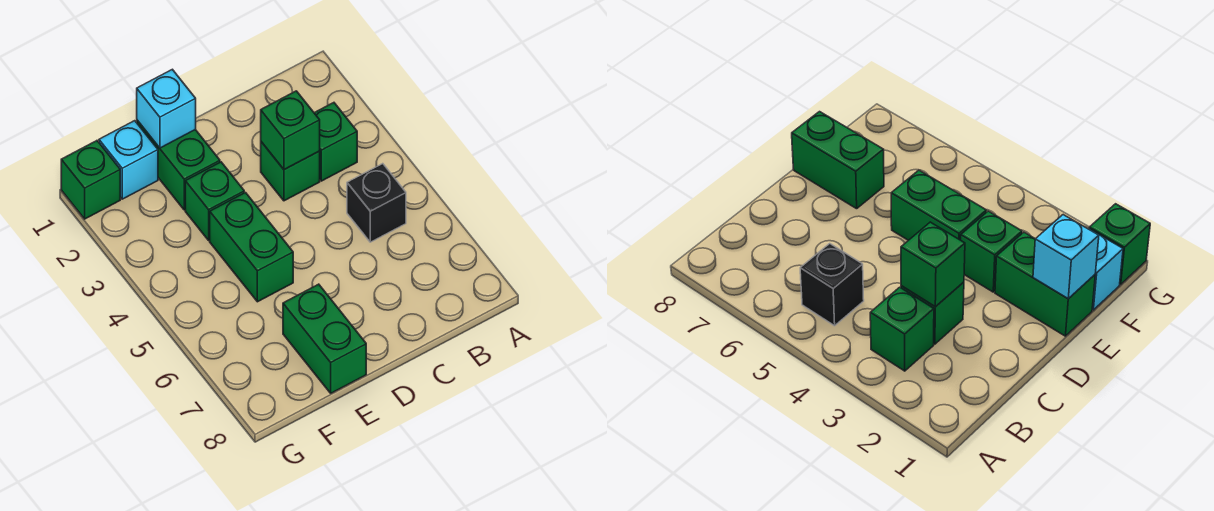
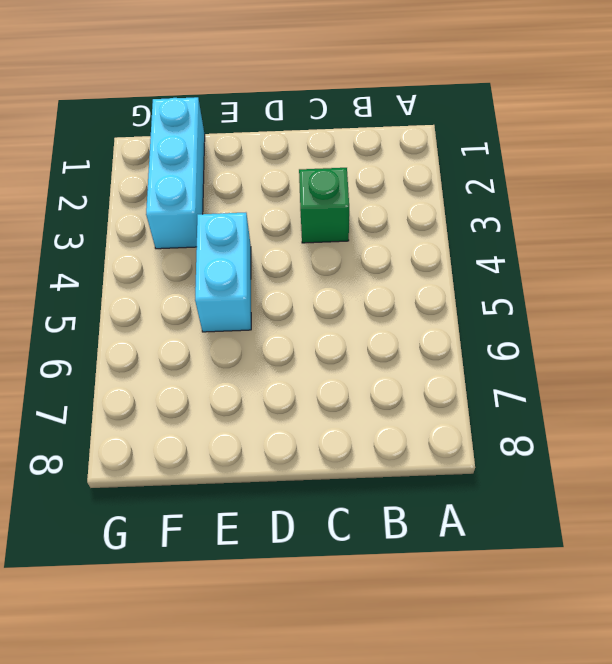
cyan 1x2 brick [195,213,251,332] -> green 1x2 brick [210,193,293,302]
cyan 1x3 brick [146,97,205,249] -> cyan 1x1 brick [99,121,158,199]
none -> green 1x1 brick [315,103,357,181]
none -> black 1x1 brick [347,164,406,242]

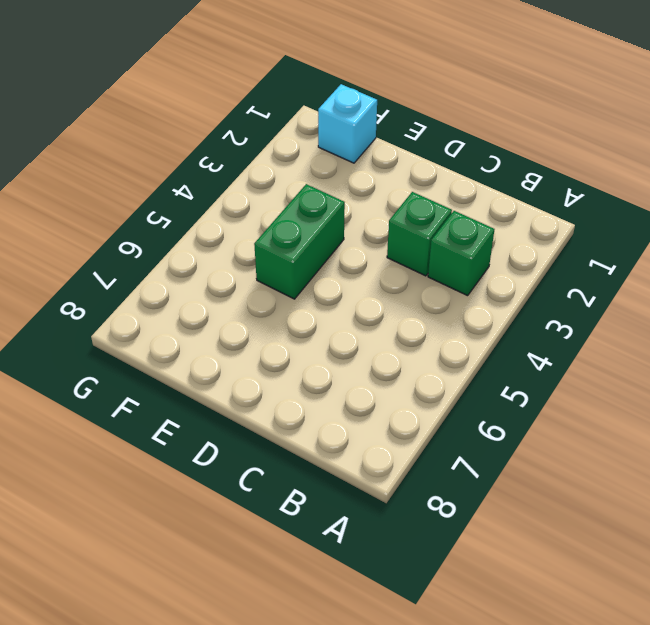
none -> black 1x1 brick [347,164,406,242]
none -> green 1x2 brick [137,120,220,210]

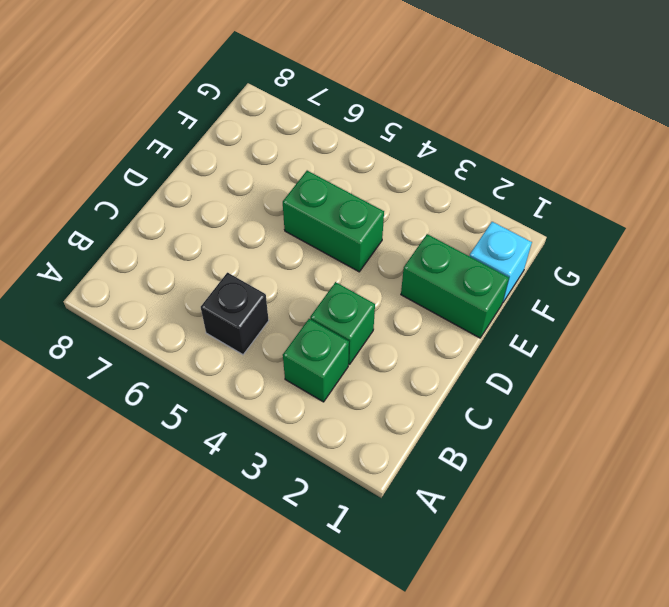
none -> green 1x1 brick [185,162,244,240]
none -> green 1x2 brick [283,284,366,393]

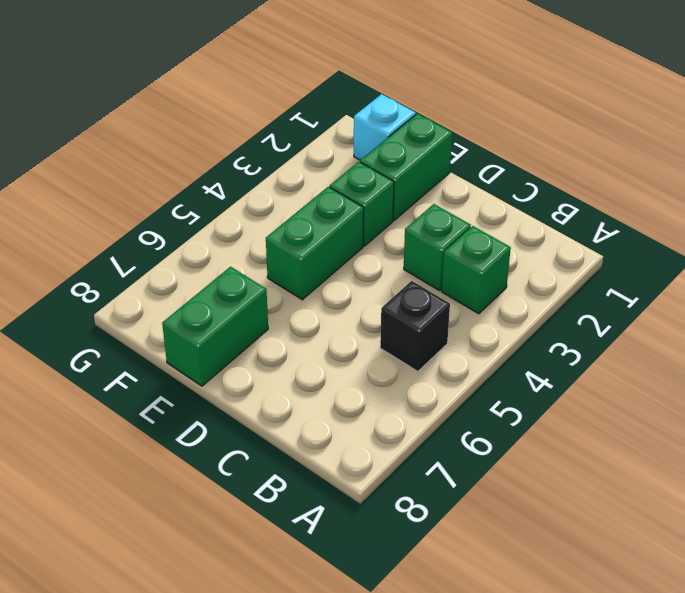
none -> green 1x1 brick [61,141,120,219]
none -> green 1x1 brick [261,91,320,170]

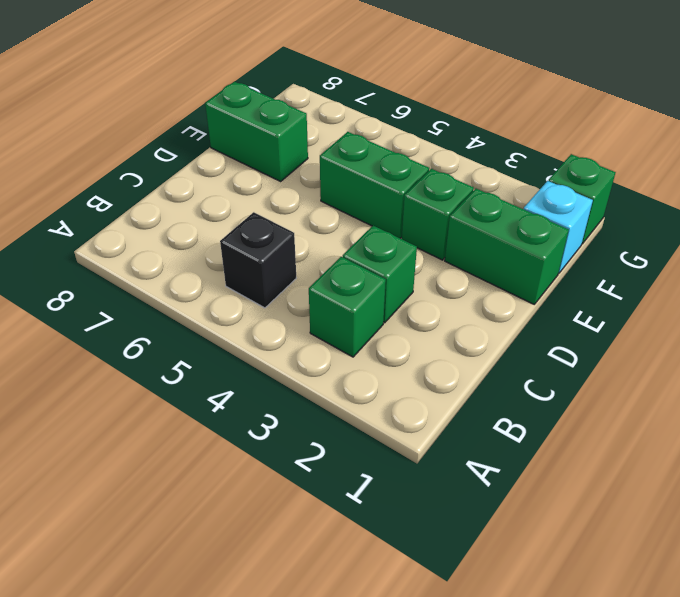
none -> green 1x1 brick [261,91,320,170]
none -> cyan 1x1 brick [137,69,196,148]

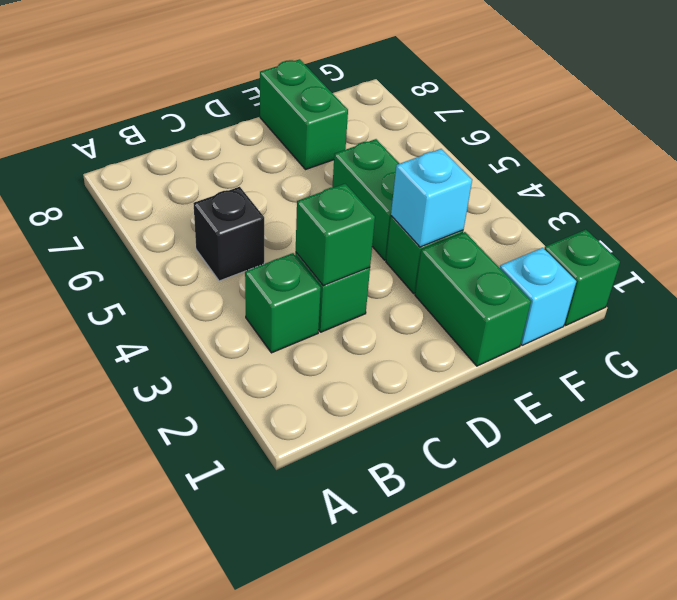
cyan 1x1 brick [391,149,472,247] -> cyan 1x1 brick moved to [137,69,196,148]

